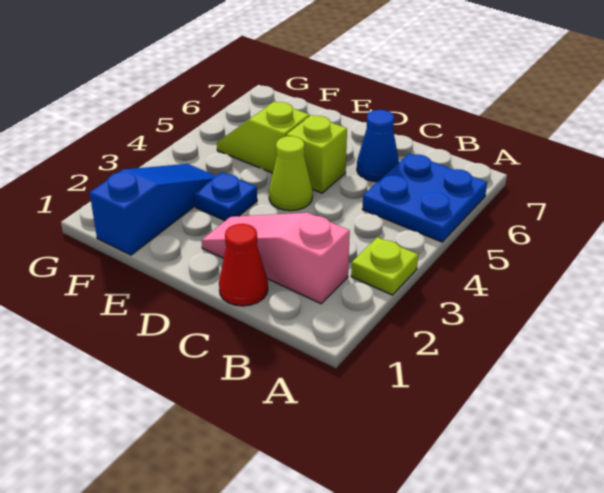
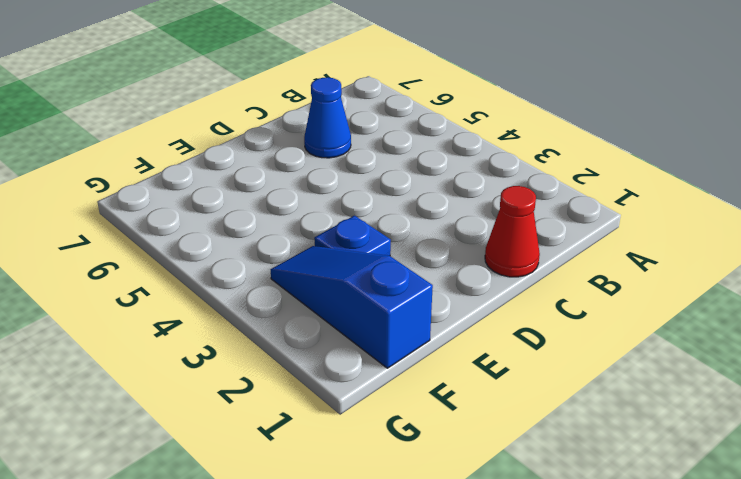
none -> lime 1x1 plate [351,237,418,295]
none -> blue 2x2 plate [362,153,487,242]

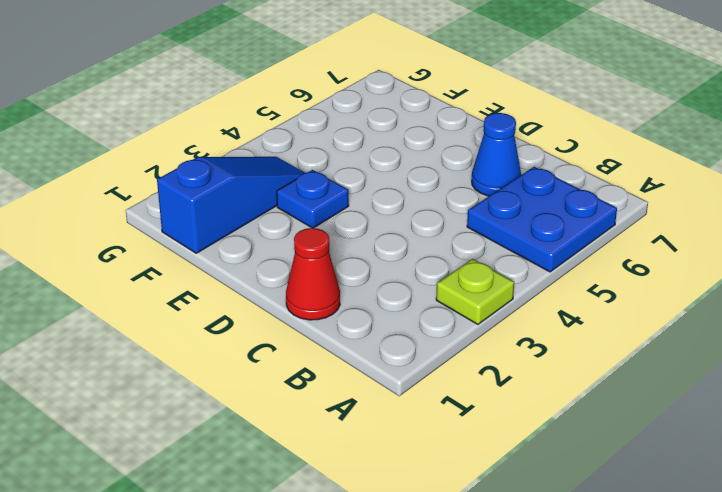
none -> pink 1x3 slope [202,213,350,304]
none -> lime 1x1 cone [269,136,313,211]

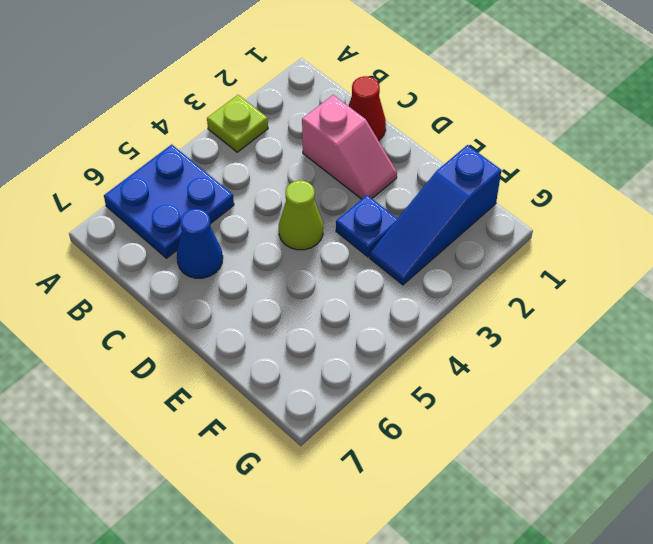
pink 1x2 slope [302,95,397,199] -> pink 1x3 slope [202,213,350,304]
none -> lime 1x1 brick [286,115,347,193]
none -> lime 1x2 slope [217,102,310,173]

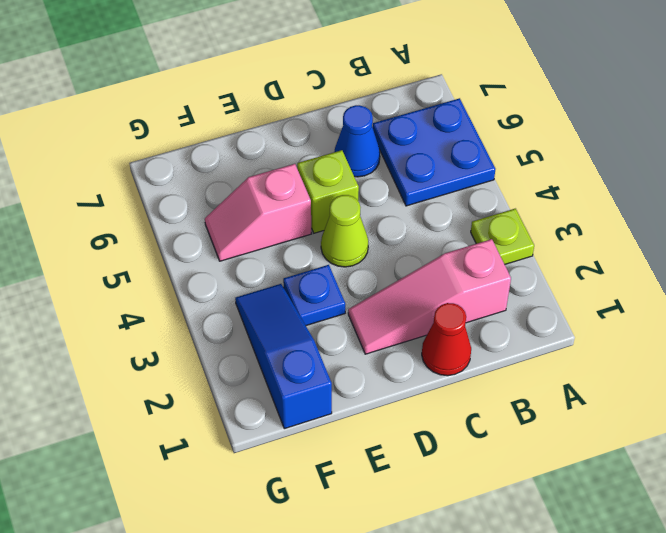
pink 1x2 slope [205,164,312,261] -> lime 1x2 slope [217,102,310,173]

